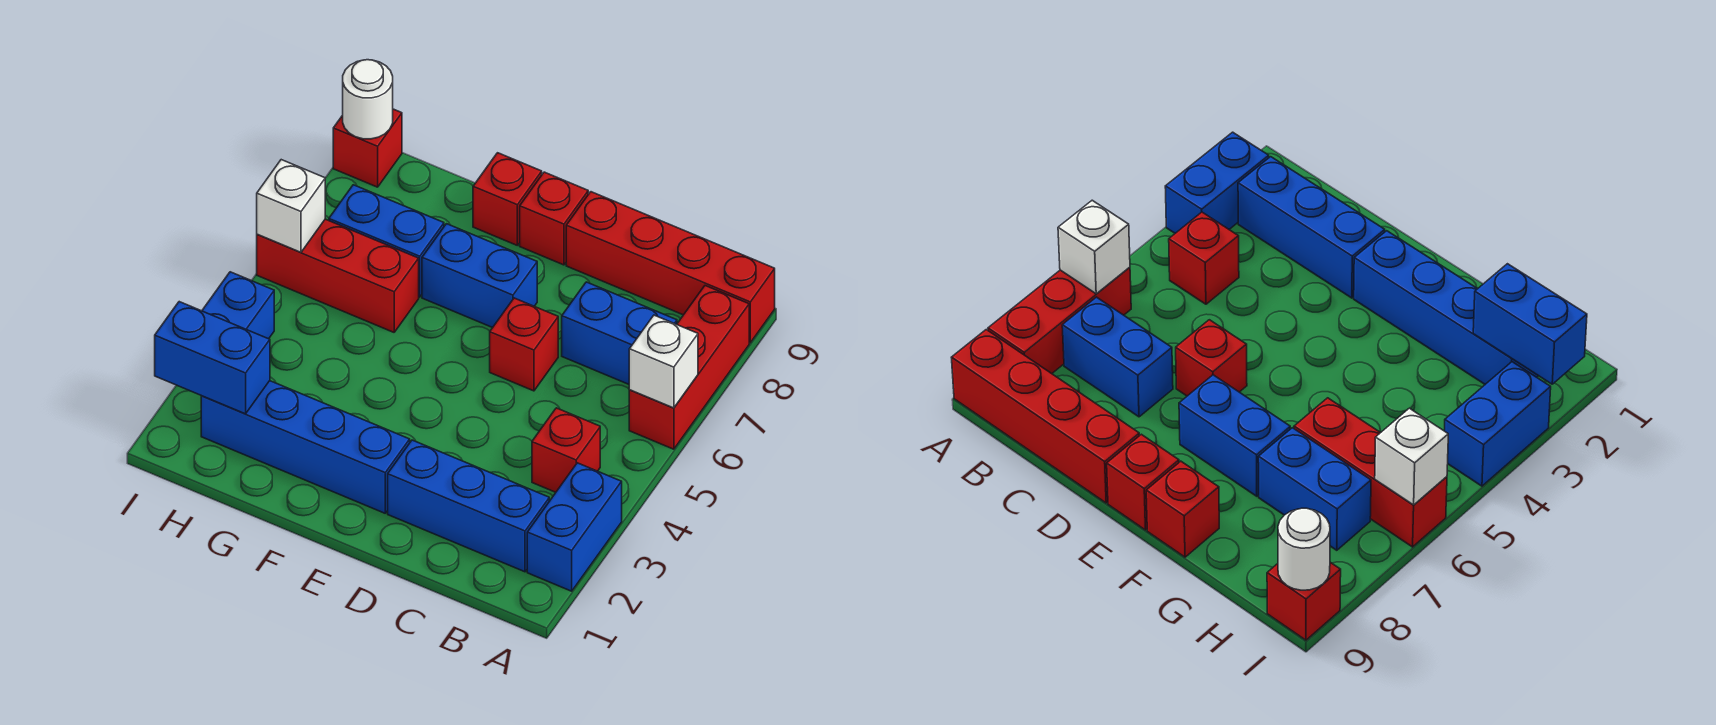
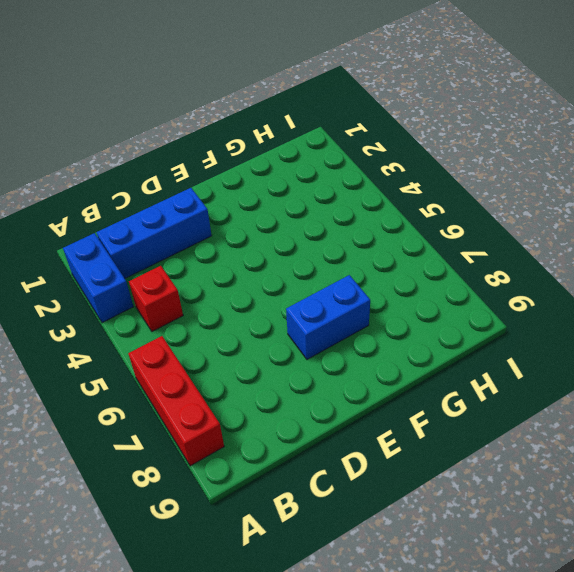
none -> red 1x4 brick [566,192,775,343]
none -> blue 1x2 brick [562,282,677,384]
none -> red 1x1 brick [490,298,558,391]

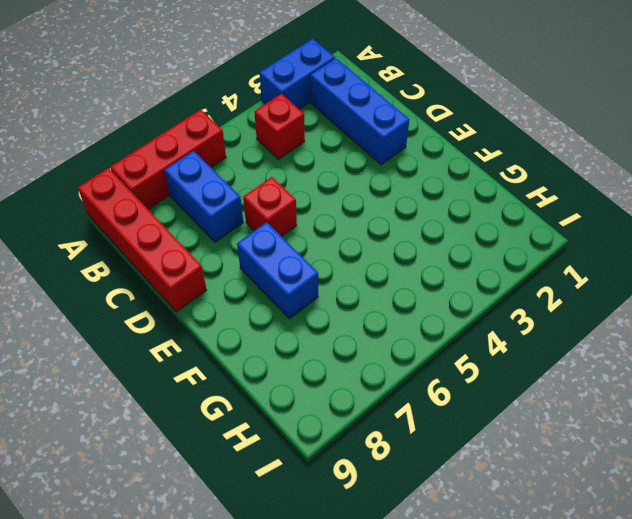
none -> blue 1x4 brick [201,381,410,513]
none -> red 1x1 brick [520,172,588,265]
none -> red 1x1 brick [473,153,542,245]

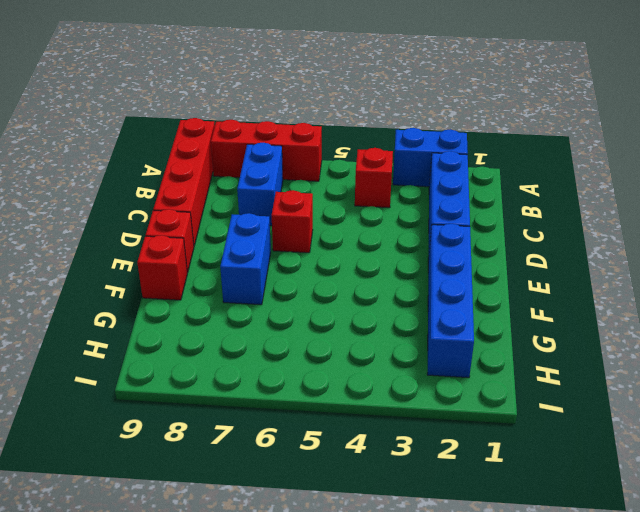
none -> red 1x3 brick [257,219,419,332]
none -> blue 1x2 brick [329,185,444,297]
none -> blue 1x2 brick [202,272,274,339]

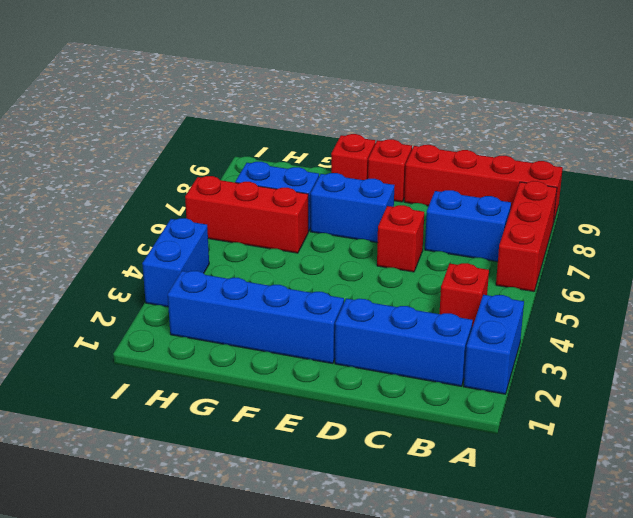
none -> red 1x1 brick [333,109,402,187]
none -> white 1x1 brick [629,315,698,408]
none -> blue 1x2 brick [155,302,270,414]

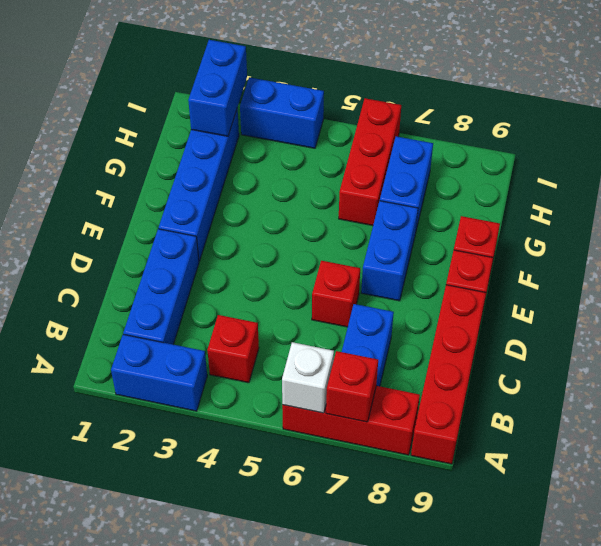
red 1x1 brick [326,351,378,422] -> red 1x1 brick moved to [333,109,402,187]
none -> white 1x1 brick [257,160,325,252]
none -> white 1x1 round brick [343,60,393,139]

